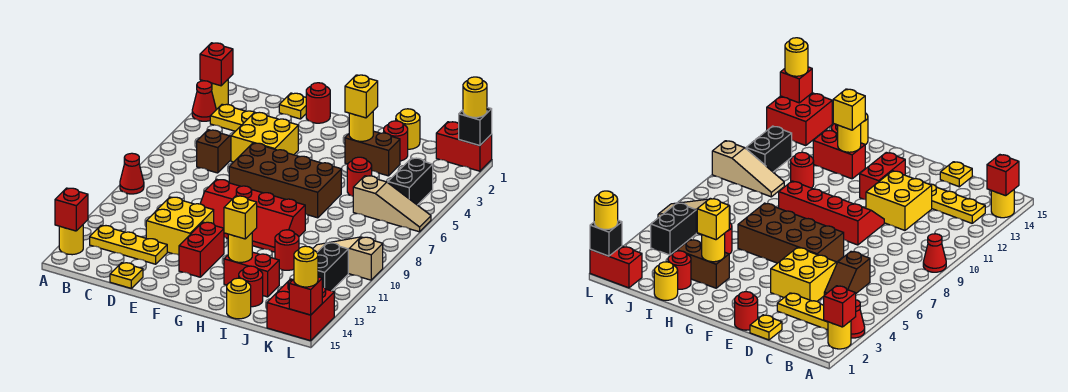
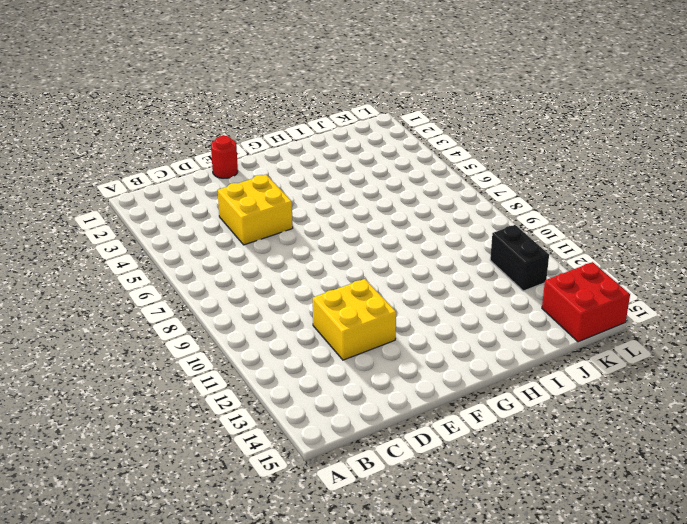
none -> yellow 1x1 round brick [211,80,228,109]
none -> red 1x1 cone [192,81,216,121]
none -> red 1x1 cone [120,153,144,194]
none -> yellow 1x1 round brick [59,225,83,255]

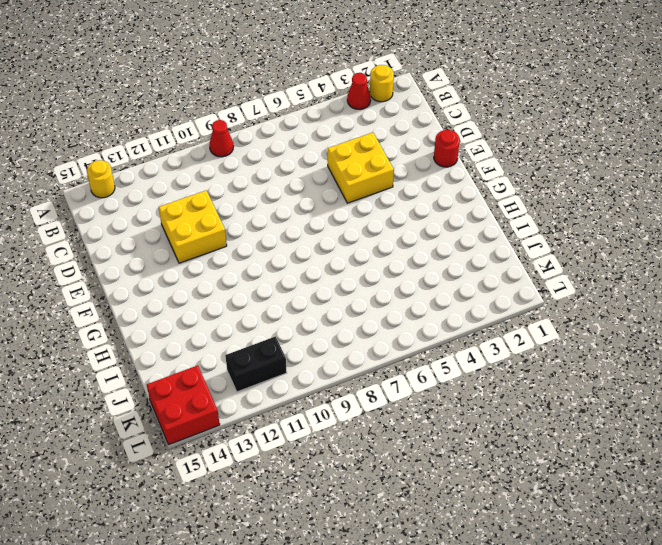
none -> yellow 1x3 plate [210,104,254,131]
none -> yellow 1x3 plate [90,225,167,264]
none -> brown 1x2 slope [197,130,231,173]
none -> yellow 1x1 plate [279,93,306,119]

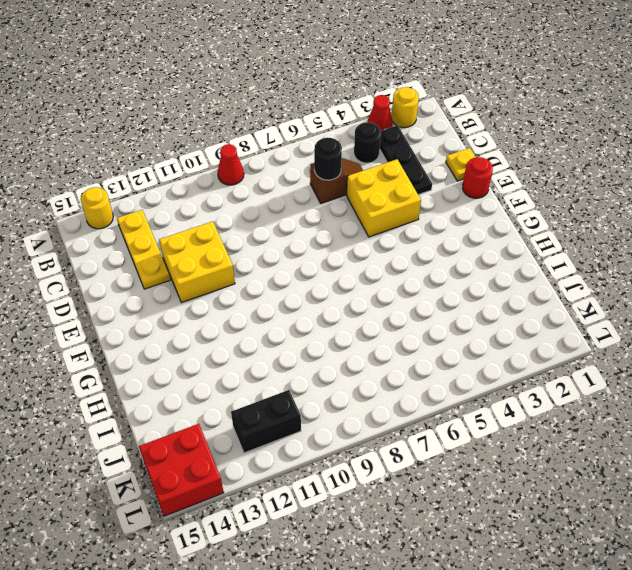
black 1x3 plate [380,125,432,195] -> yellow 1x3 plate [210,104,254,131]
black 1x1 round brick [354,122,381,163] -> none
black 1x1 round brick [314,138,342,180] -> none
none -> yellow 1x1 plate [110,263,143,288]
none -> brown 2x4 brick [229,143,341,218]
none -> red 2x4 slope [200,179,305,252]
none -> red 1x2 brick [179,222,224,277]

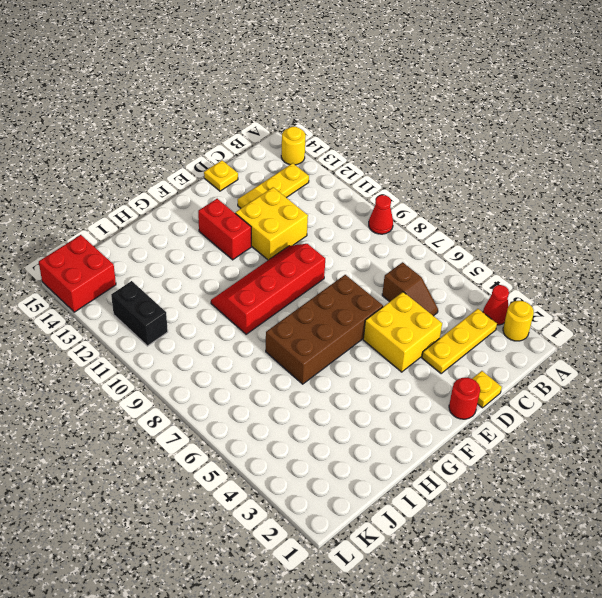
none -> brown 1x2 brick [345,131,400,176]
none -> red 1x2 brick [224,252,279,297]
none -> yellow 1x1 round brick [396,109,420,149]
none -> red 1x1 round brick [384,121,408,161]

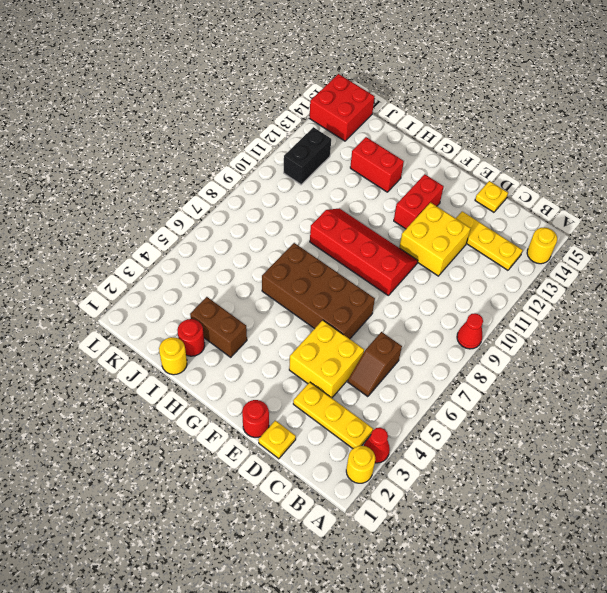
none -> red 1x1 round brick [347,157,372,196]
none -> red 1x1 round brick [275,230,299,270]
none -> red 1x1 round brick [239,266,263,307]
none -> yellow 1x1 round brick [227,278,251,319]

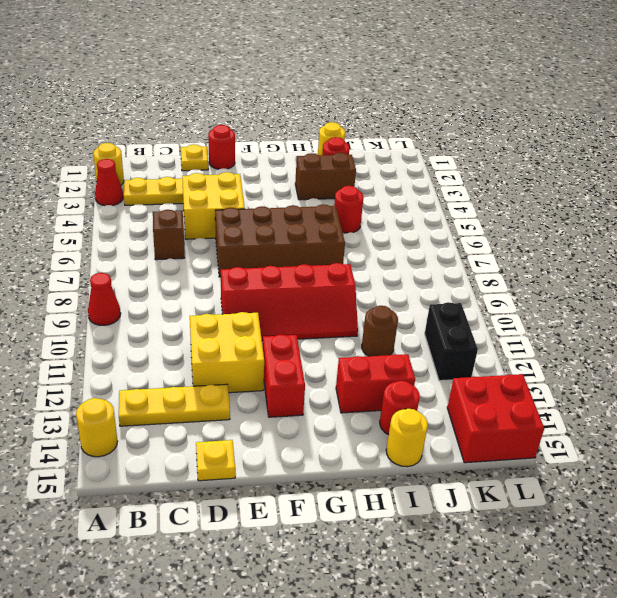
brown 1x1 round brick [362,306,398,356] -> red 1x1 round brick [275,230,299,270]
none -> tan 1x3 slope [353,176,431,232]
none -> tan 1x3 slope [313,237,383,280]
none -> red 1x2 brick [436,122,492,171]
none -> black 1x2 brick [388,158,433,205]

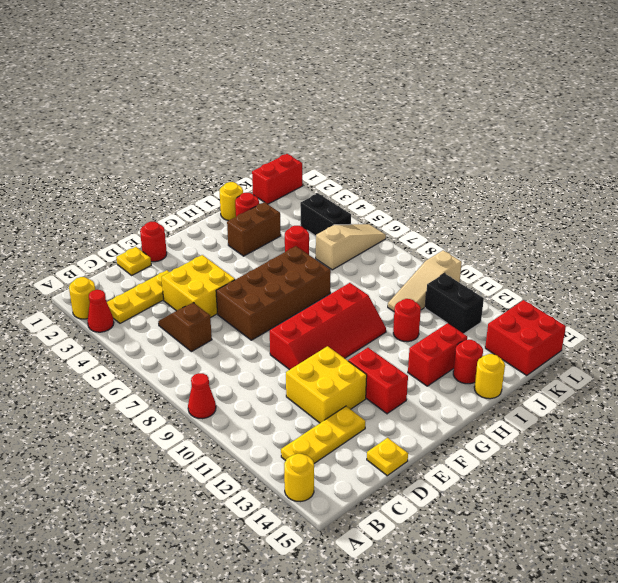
none -> red 1x1 brick [200,43,233,86]
none -> red 1x1 brick [55,188,88,231]
none -> yellow 1x1 round brick [349,112,373,141]
none -> yellow 1x1 round brick [228,233,252,262]

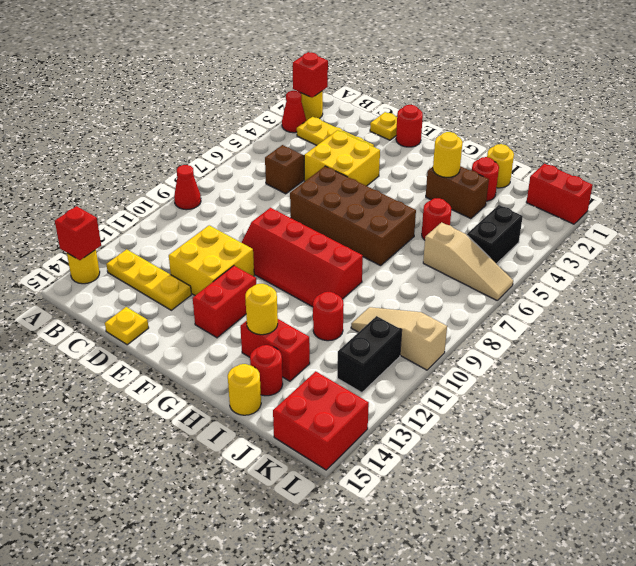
none -> black 1x1 brick [459,107,492,146]
none -> red 1x1 brick [289,277,322,315]
none -> yellow 1x1 brick [345,75,378,118]
none -> yellow 1x1 brick [224,196,257,239]

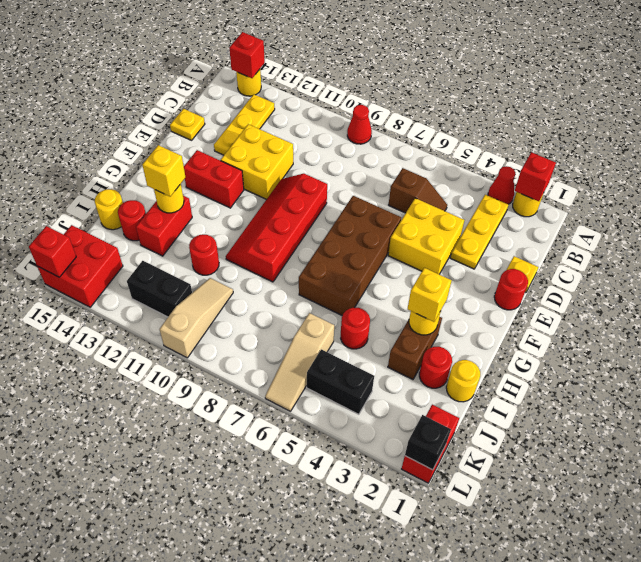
none -> yellow 1x1 round brick [463,77,487,118]
none -> yellow 1x1 round brick [294,246,318,287]

